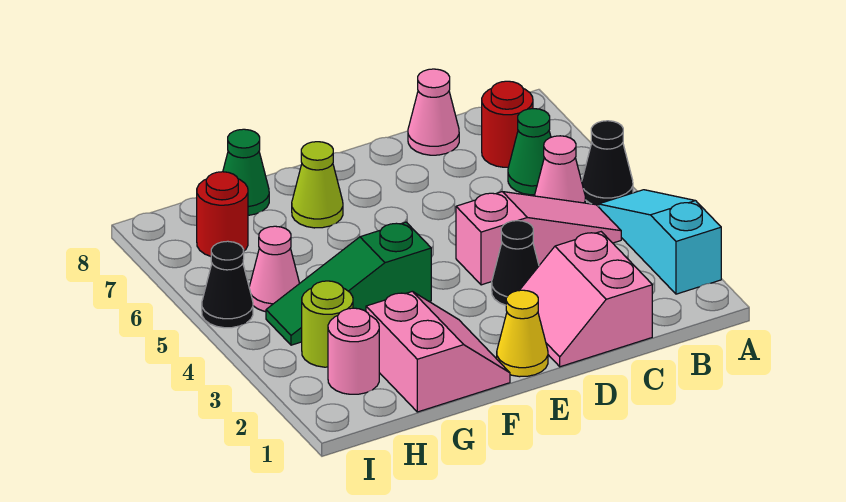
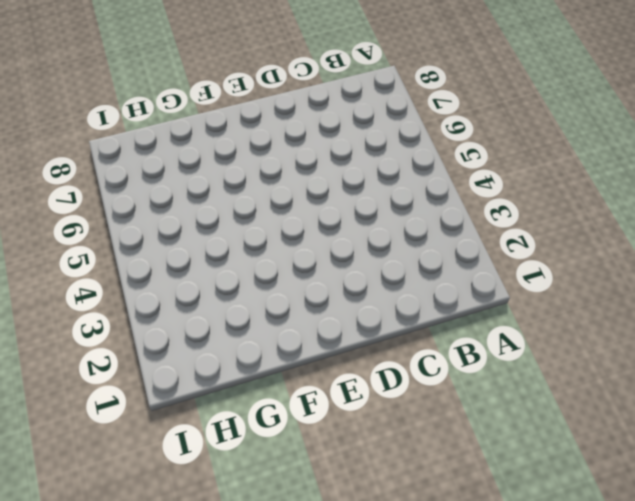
none -> cyan 1x3 slope [599,190,721,294]
none -> black 1x1 cone [582,121,633,206]
none -> pink 1x3 slope [456,192,621,285]

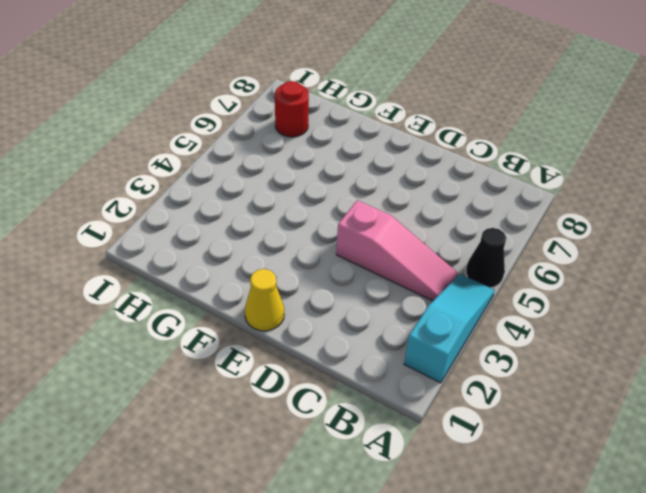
none -> pink 1x1 cone [535,136,585,203]
none -> green 1x1 cone [508,109,551,195]
none -> red 1x1 round brick [482,81,533,167]

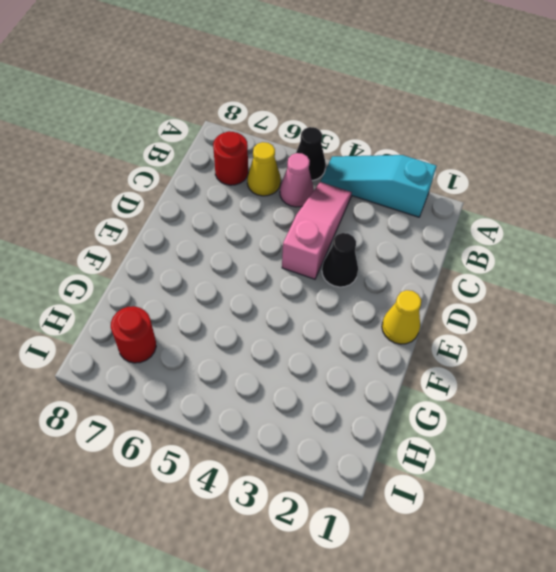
yellow 1x1 cone [247,142,281,196] -> green 1x1 cone [508,109,551,195]
none -> pink 2x2 slope [519,232,652,367]
none -> pink 1x1 cone [408,69,459,155]
none -> pink 2x2 slope [366,291,510,412]

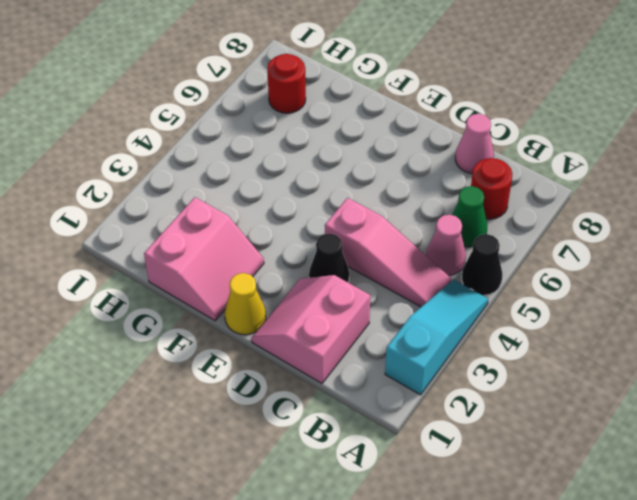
none -> green 1x3 slope [266,222,431,345]
none -> lime 1x1 cone [292,142,343,228]
none -> green 1x1 cone [223,129,269,215]

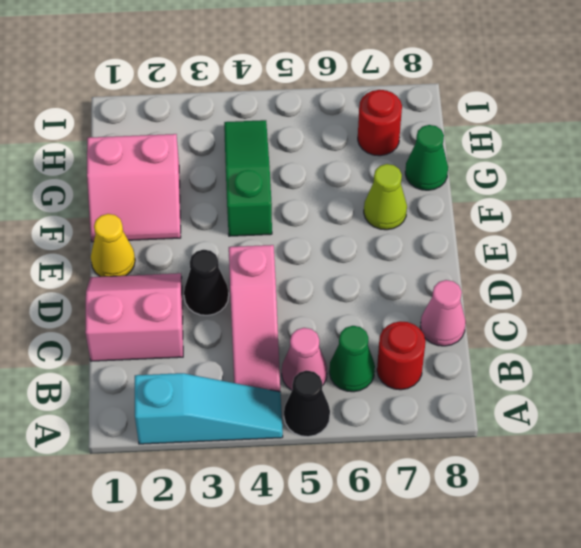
none -> pink 1x1 round brick [328,308,379,394]
none -> lime 1x1 round brick [302,281,353,367]
none -> pink 1x1 cone [249,226,300,312]

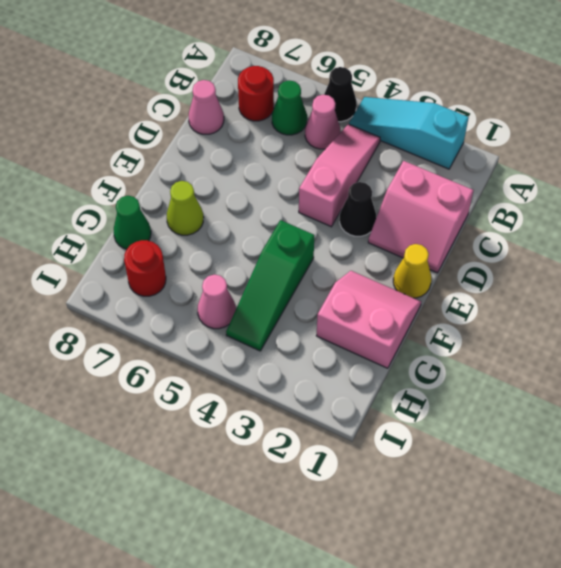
none -> pink 1x1 round brick [328,308,379,394]
none -> lime 1x1 round brick [302,281,353,367]
none -> black 1x1 cone [202,241,253,328]

